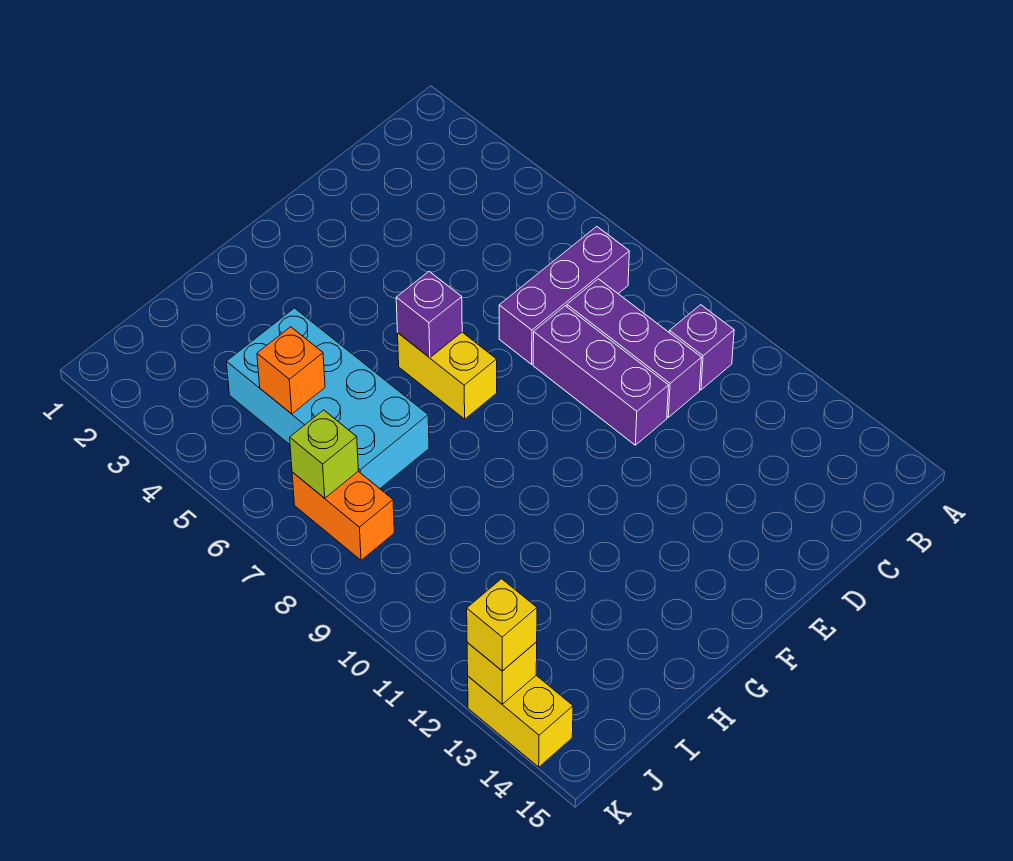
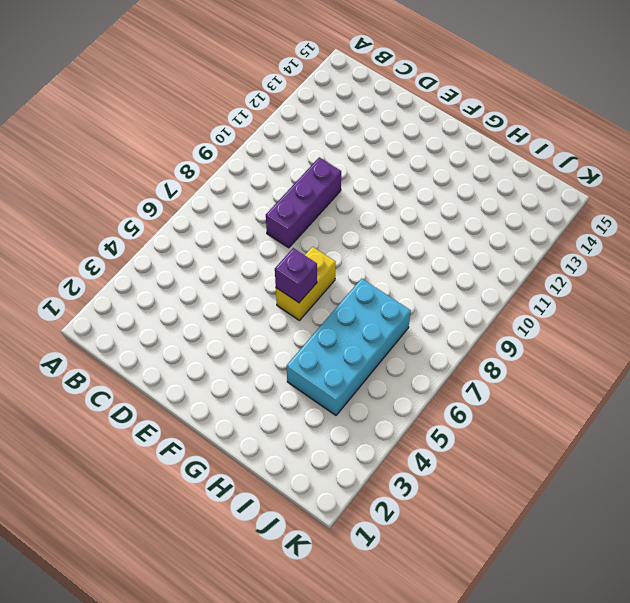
none -> purple 1x3 brick [499,227,629,364]
none -> purple 1x1 brick [669,305,734,390]
none -> purple 1x3 brick [567,279,702,417]

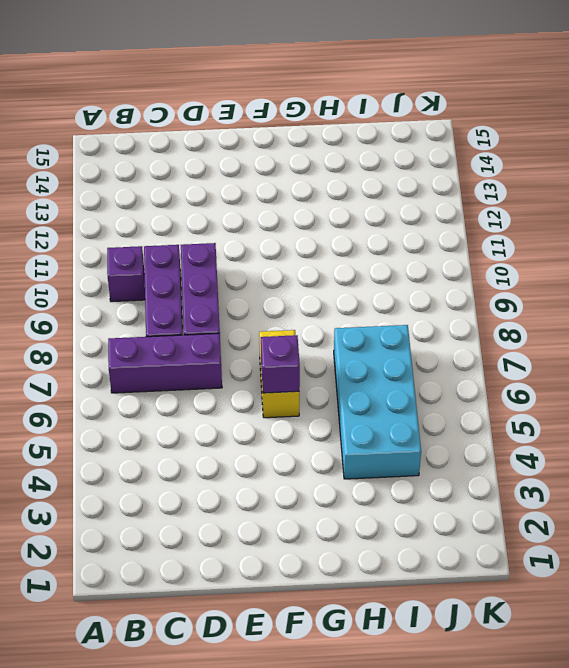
none -> orange 1x2 brick [292,471,394,560]
none -> yellow 1x2 brick [468,676,573,767]
none -> orange 1x1 brick [257,327,325,414]

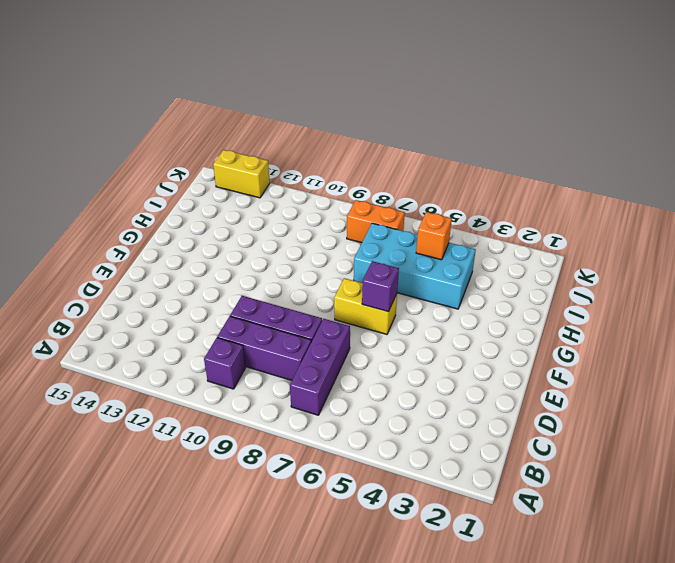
none -> lime 1x1 brick [290,410,358,498]
none -> yellow 1x1 brick [467,642,537,704]
none -> yellow 1x1 brick [467,579,537,671]

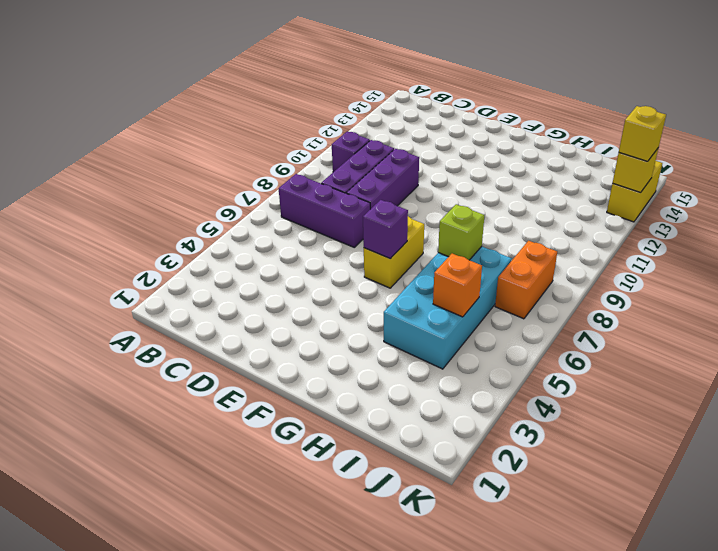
lime 1x1 brick [438,204,484,260] -> lime 1x1 brick moved to [290,410,358,498]

